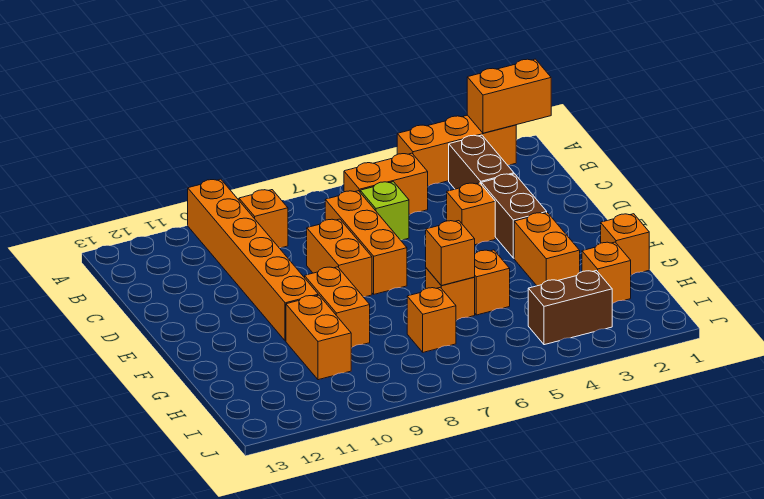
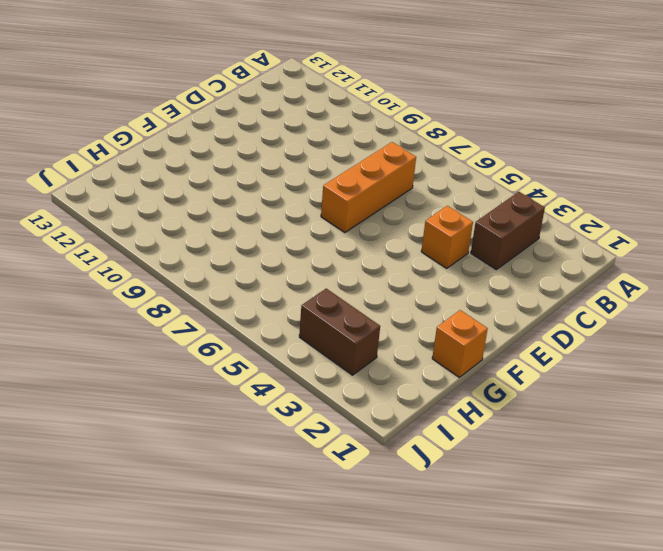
none -> orange 1x3 brick [397,115,516,186]
none -> orange 1x6 brick [188,179,318,341]
none -> orange 1x2 brick [344,153,428,215]

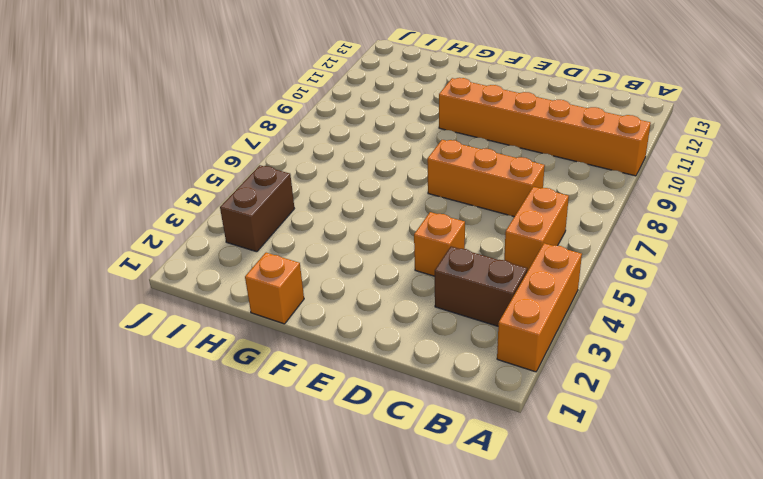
none -> orange 1x1 brick [239,190,288,248]
none -> lime 1x1 brick [360,182,409,240]
none -> brown 1x2 brick [482,174,547,258]

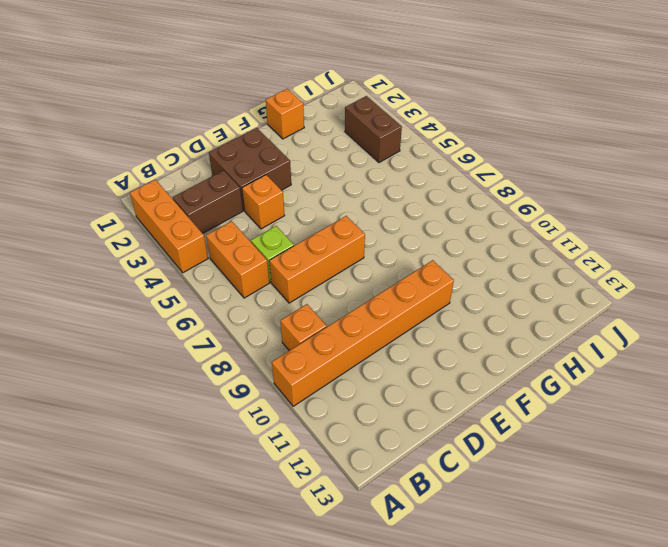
brown 2x2 brick [209,128,291,211] -> brown 1x2 brick [482,174,547,258]
none -> orange 1x2 brick [307,219,372,297]
none -> orange 1x2 brick [514,213,580,286]
none -> orange 1x2 brick [305,267,370,348]

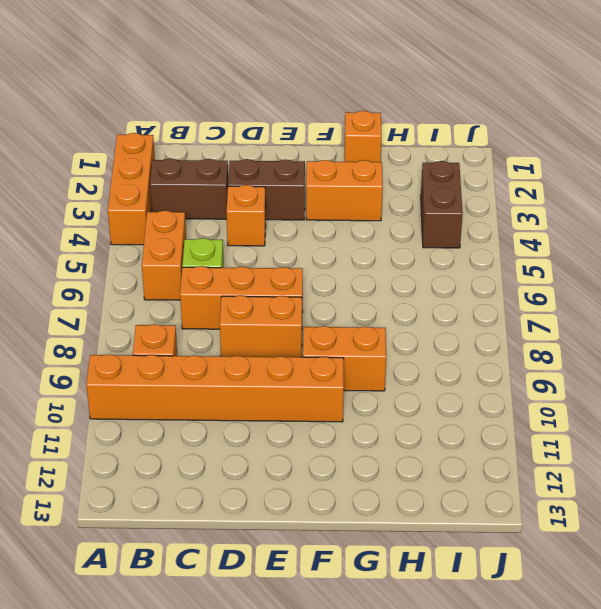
none -> orange 1x1 brick [474,250,510,315]
none -> orange 1x1 brick [426,268,475,320]
none -> orange 1x2 brick [286,295,351,380]

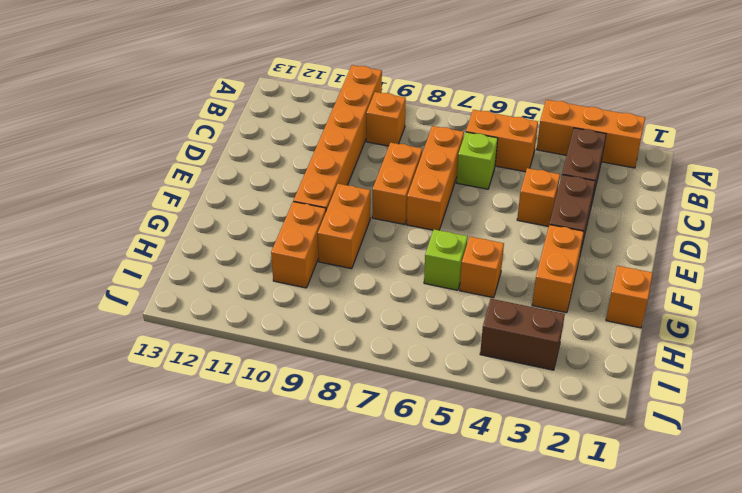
lime 1x1 brick [424,230,468,290] -> orange 1x1 brick [426,268,475,320]
none -> orange 1x1 brick [582,242,631,303]
none -> orange 1x1 brick [407,287,456,352]
none -> orange 1x2 brick [467,59,551,133]

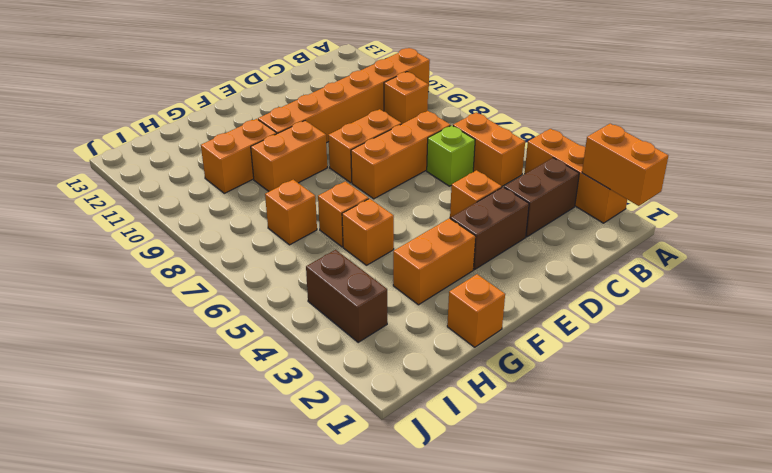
none -> orange 1x1 brick [582,242,631,303]
none -> orange 1x1 brick [426,221,475,286]

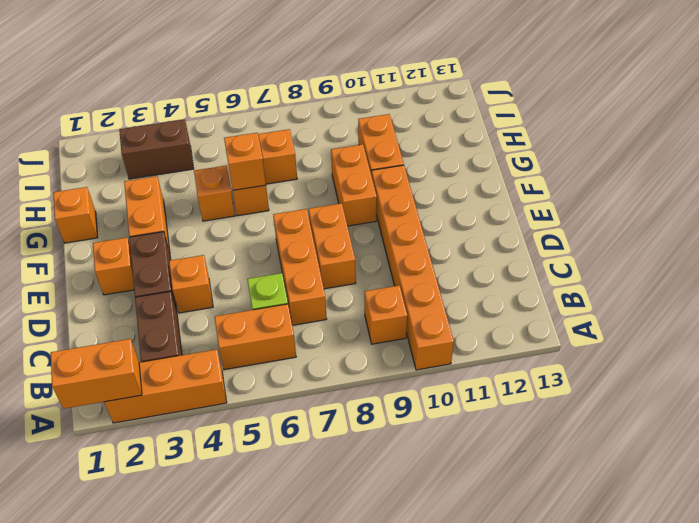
orange 1x1 brick [93,238,134,295] -> orange 1x1 brick moved to [582,242,631,303]

